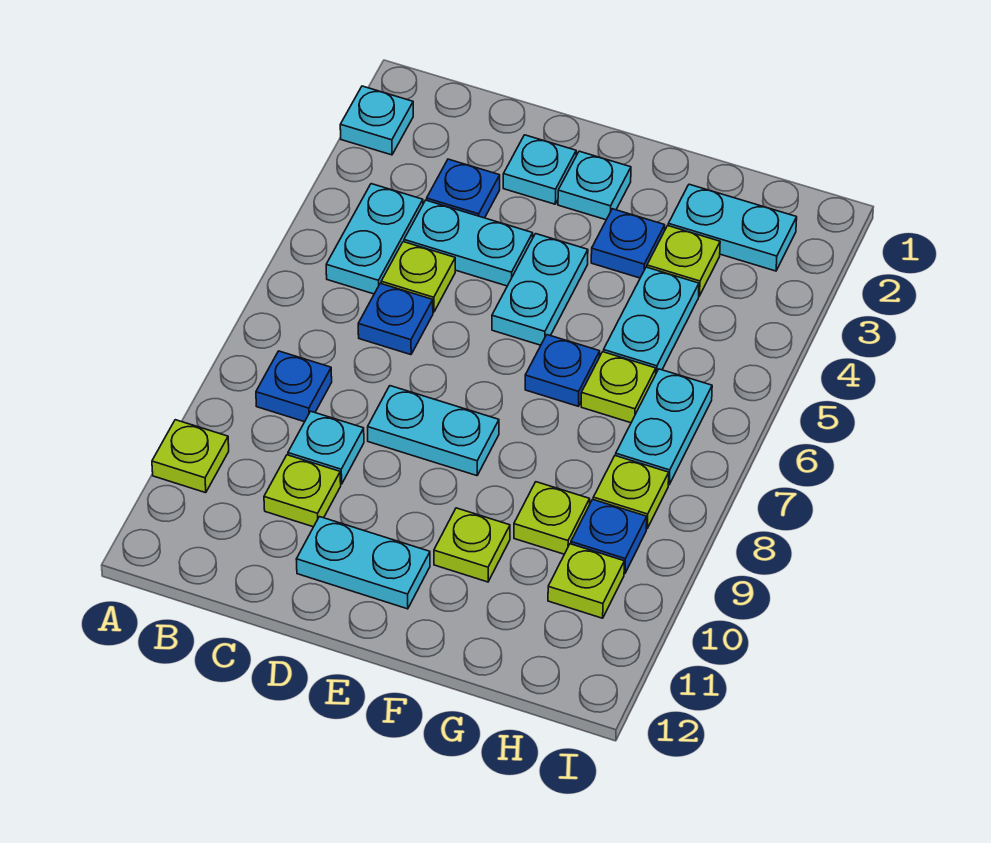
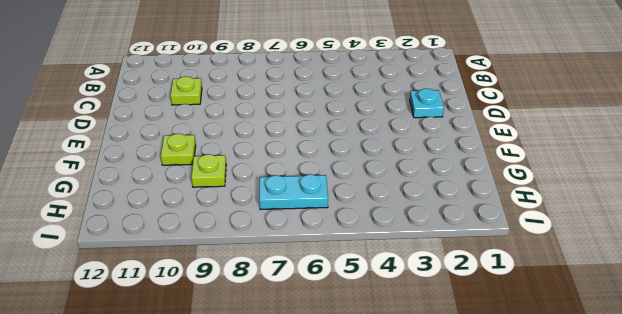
none -> cyan 1x1 plate [340,86,413,155]
none -> lime 1x1 plate [152,420,229,493]
none -> cyan 1x2 plate [326,184,423,294]

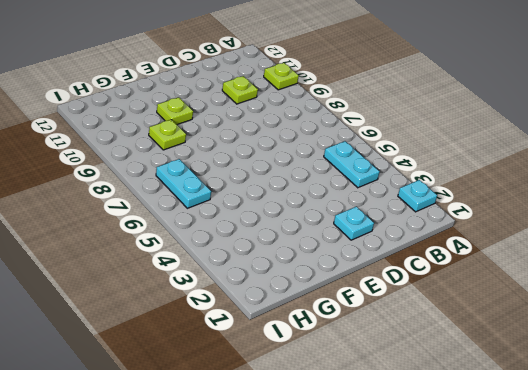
none -> blue 1x1 plate [256,351,332,422]
none -> blue 1x1 plate [427,159,500,218]
none -> cyan 1x2 plate [404,200,533,286]

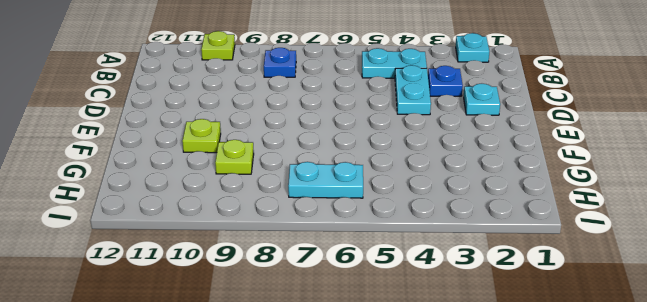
none -> lime 1x1 plate [381,242,455,312]
none -> blue 1x1 plate [358,283,433,355]
none -> cyan 1x1 plate [288,411,364,484]

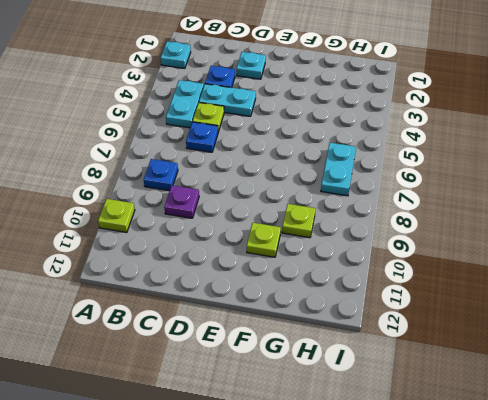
purple 1x1 plate [164,185,199,218] -> cyan 1x1 plate [288,411,364,484]
none -> lime 1x1 plate [264,455,341,527]
none -> cyan 1x2 plate [368,386,499,476]
none -> cyan 1x2 plate [296,517,430,609]

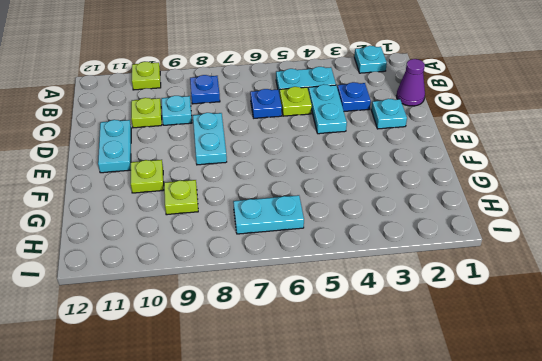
purple 1x1 cone [397,59,425,106] -> none
none -> cyan 1x1 plate [558,151,631,220]
none -> cyan 1x2 plate [492,234,588,345]
none -> blue 1x1 plate [591,209,665,278]

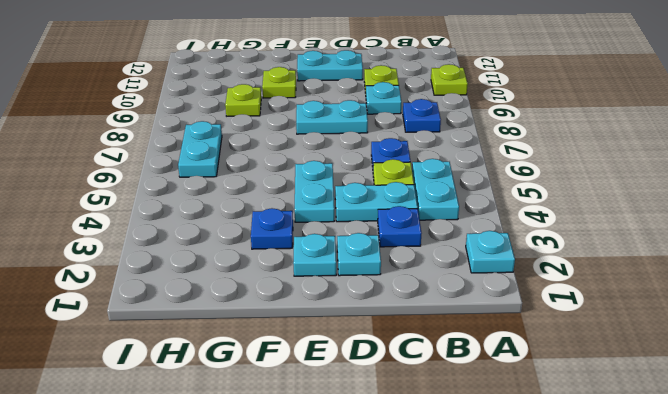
none -> blue 1x1 plate [525,335,600,406]
none -> cyan 1x2 plate [668,184,797,271]
none -> lime 1x1 plate [647,226,720,296]

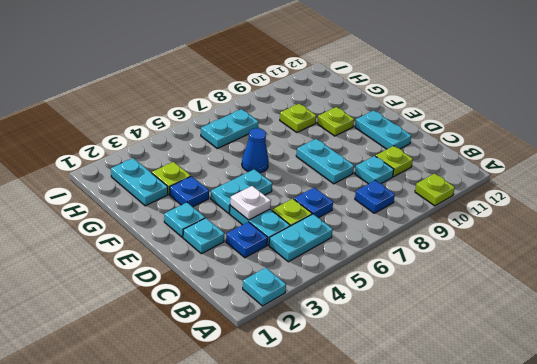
white 1x1 plate [230,186,271,220] -> none
blue 1x1 cone [242,128,269,173] -> blue 1x1 plate [525,335,600,406]
none -> cyan 1x2 plate [603,267,699,373]
none -> lime 1x1 plate [581,352,656,423]
none -> lime 1x1 plate [593,456,669,529]

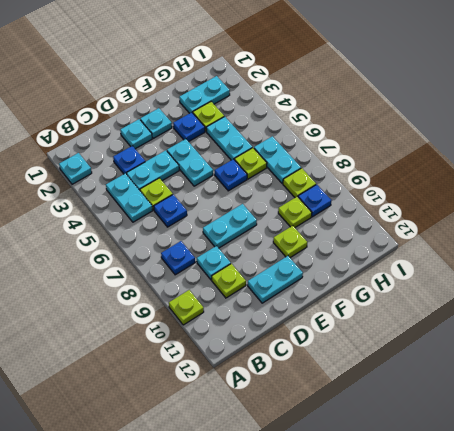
none -> lime 1x1 plate [548,544,624,618]

